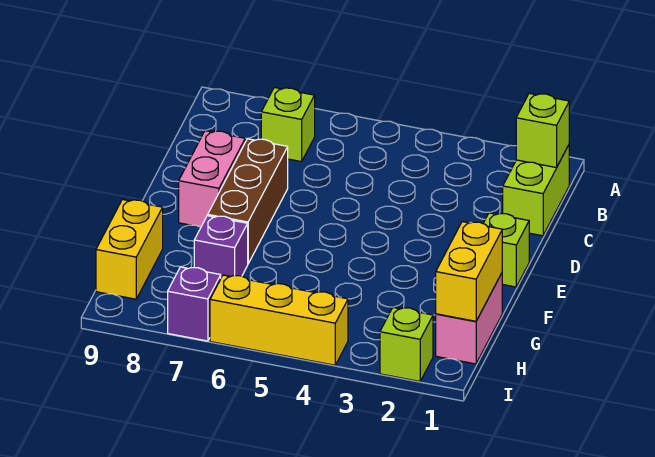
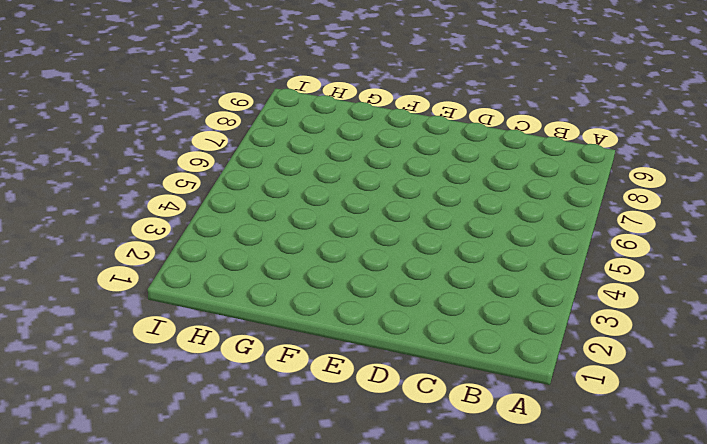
none -> lime 1x2 brick [503,145,569,236]
none -> lime 1x1 brick [261,88,315,162]
none -> brown 1x3 brick [208,139,288,263]

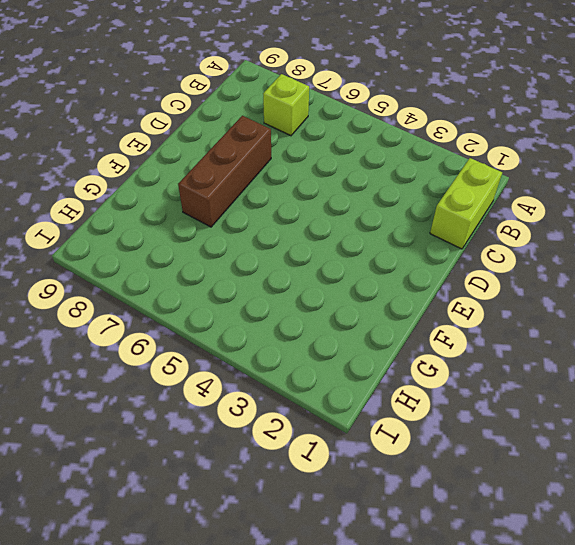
none -> pink 1x2 brick [179,131,245,227]
none -> lime 1x1 brick [483,213,529,287]
none -> pink 1x2 brick [436,273,502,364]

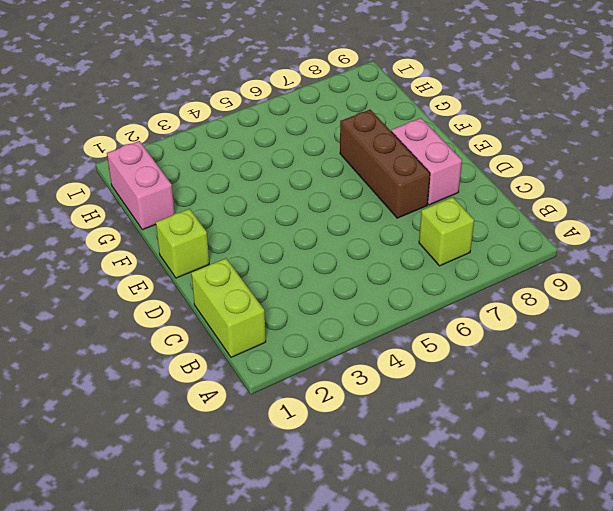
none -> purple 1x1 brick [194,216,248,277]
none -> yellow 1x2 brick [96,200,163,299]
none -> lime 1x1 brick [380,307,433,381]

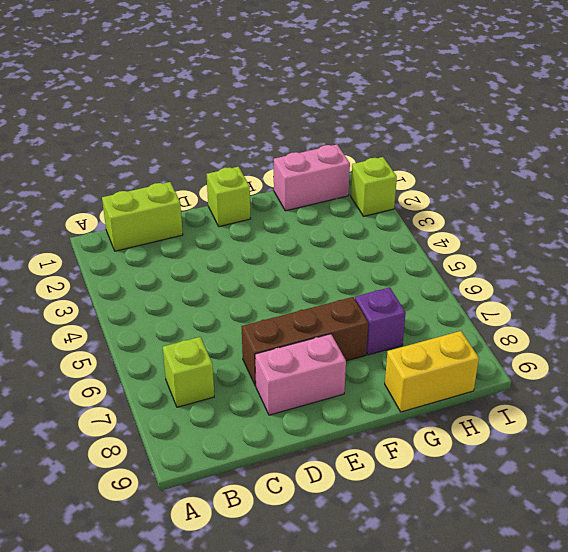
none -> yellow 1x3 brick [210,275,348,365]
none -> purple 1x1 brick [168,267,221,341]
none -> lime 1x1 brick [516,93,569,168]

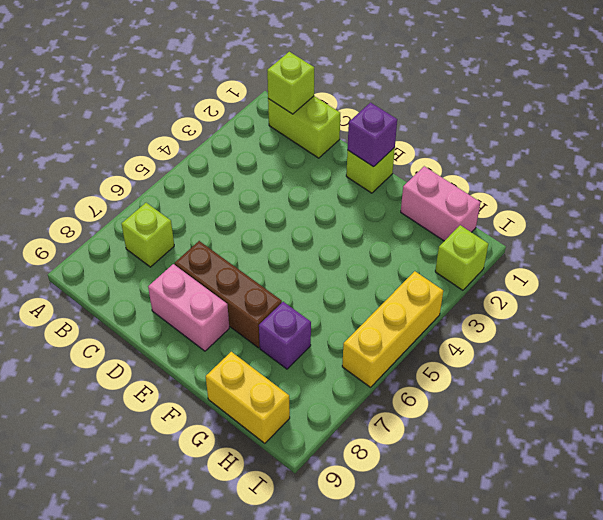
purple 1x1 brick [348,103,397,167] -> purple 1x1 brick moved to [168,267,221,341]
none -> yellow 1x2 brick [436,222,502,321]

